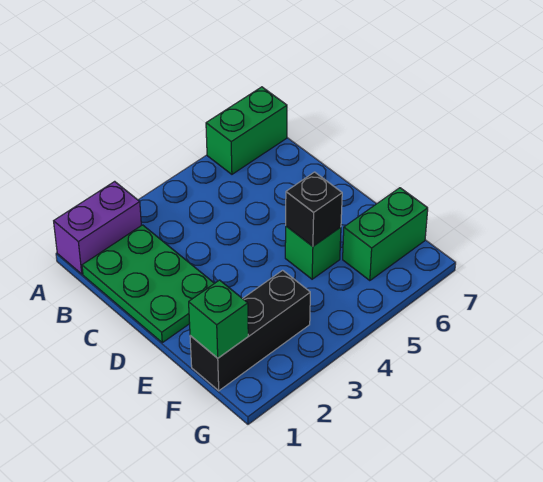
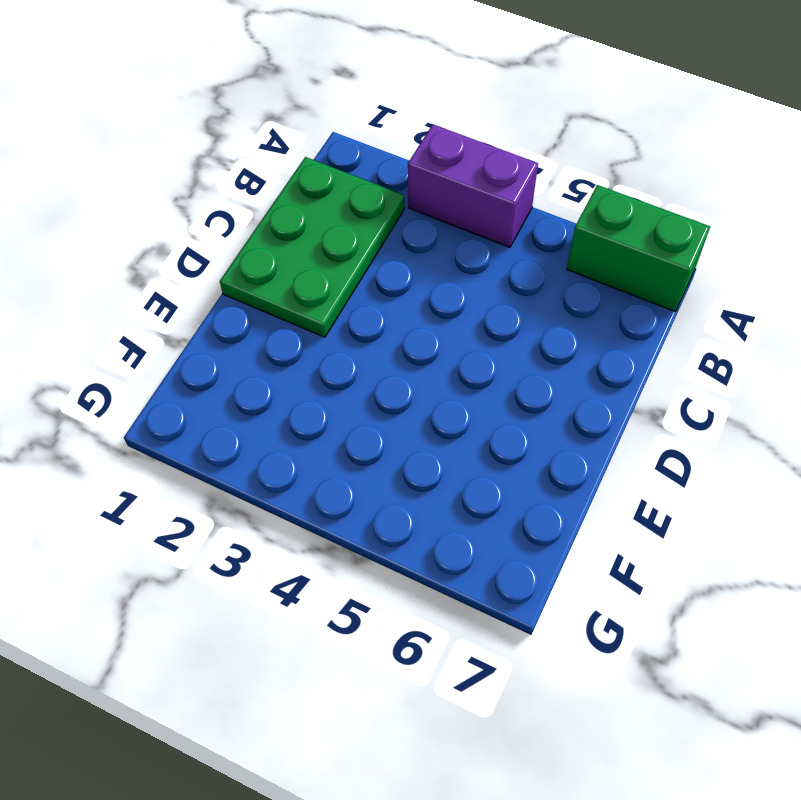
purple 1x2 brick [408,124,538,247] -> purple 1x2 brick moved to [54,181,141,274]
none -> green 1x1 brick [285,226,341,279]
none -> black 1x3 brick [190,270,310,391]

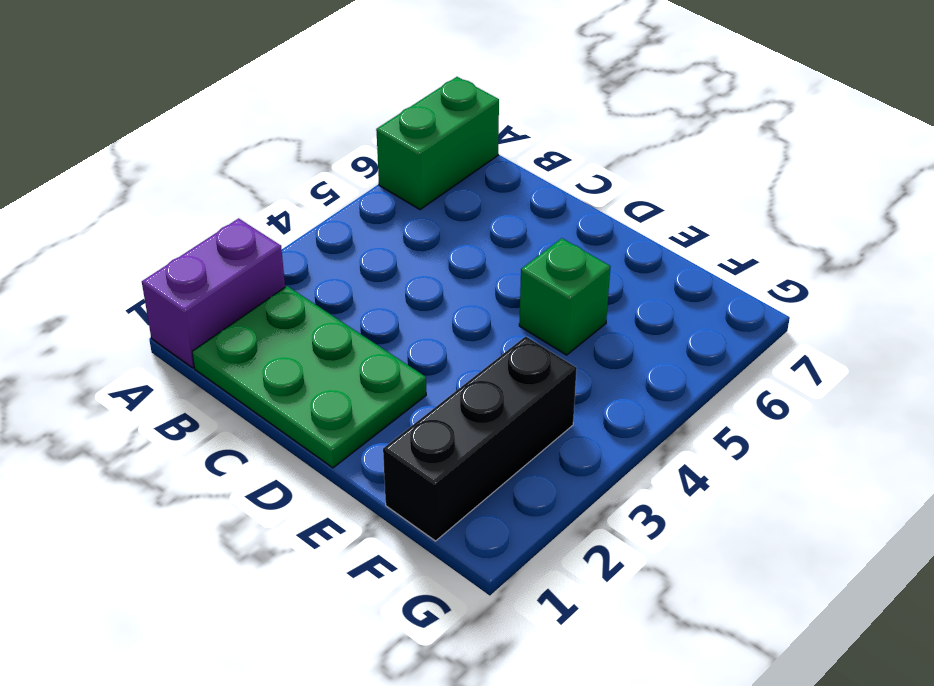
none -> green 1x2 brick [343,188,428,281]
none -> black 1x1 brick [286,172,342,246]

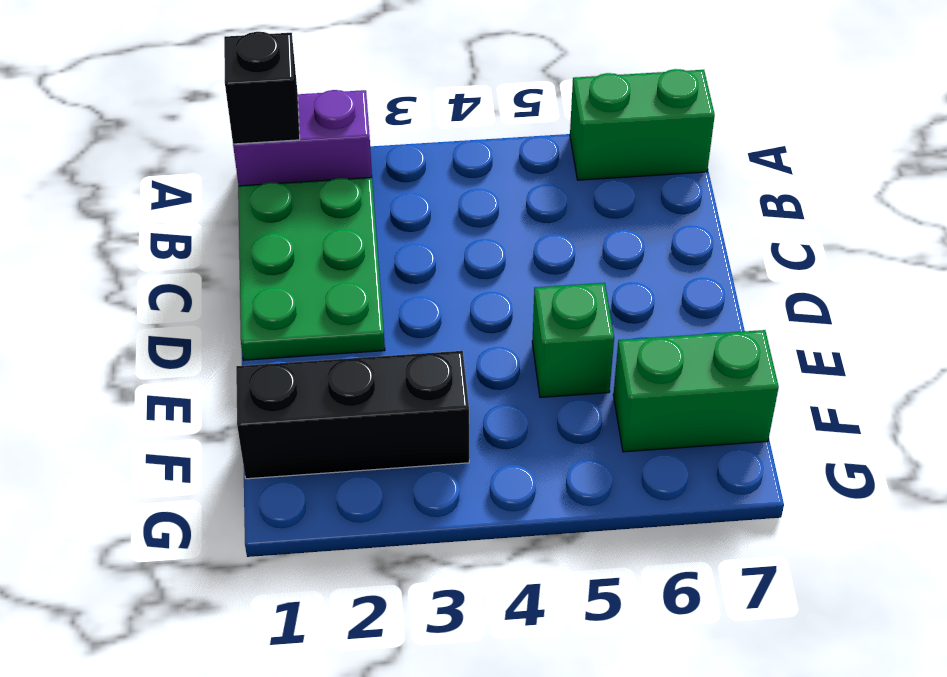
black 1x1 brick [224,32,300,144] -> black 1x1 brick moved to [286,172,342,246]
none -> green 1x1 brick [189,280,248,358]

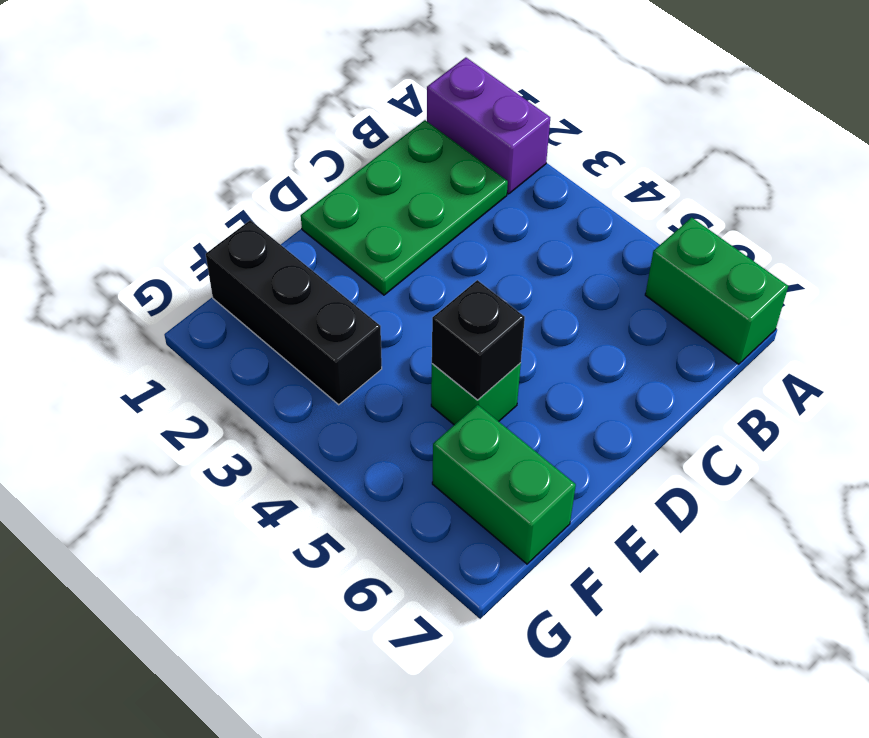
none -> green 1x1 brick [189,280,248,358]

